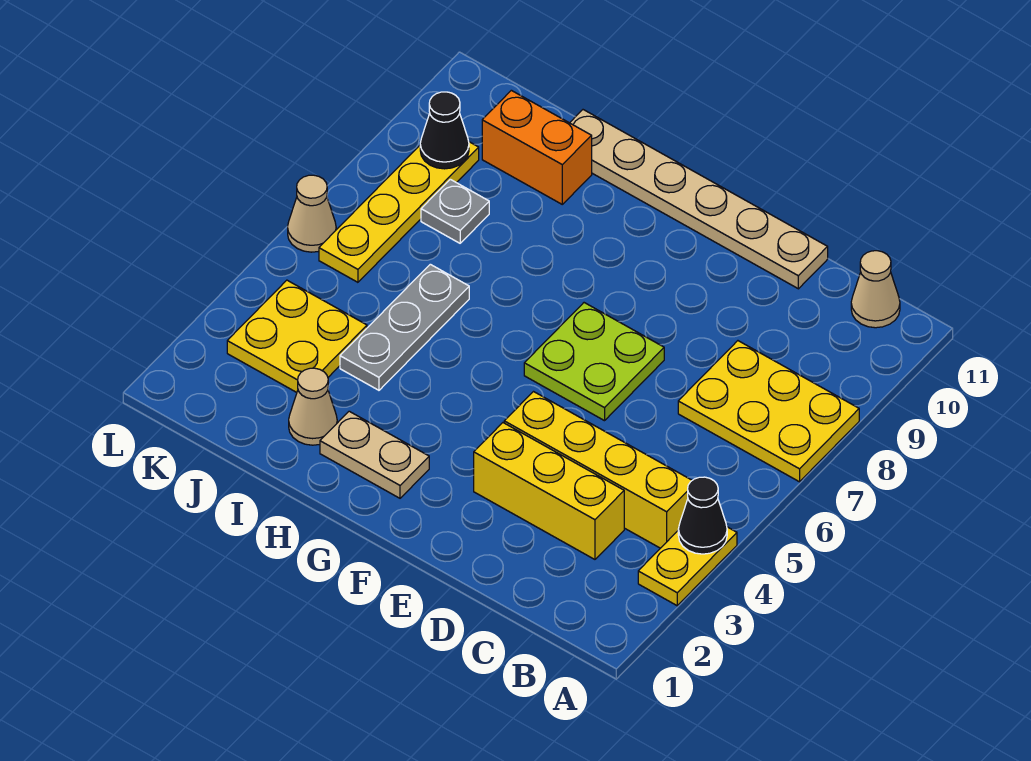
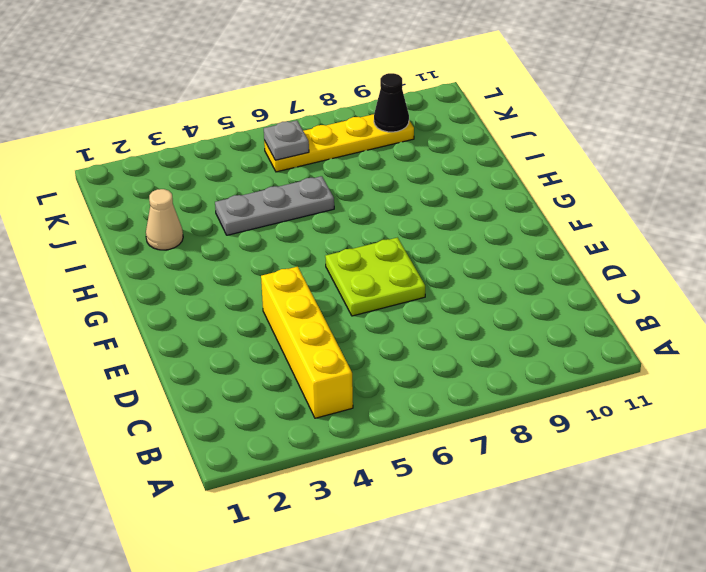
grey 1x1 plate [264,120,309,160] -> grey 1x1 plate moved to [421,179,489,243]
none -> yellow 1x2 plate [638,527,737,606]
none -> yellow 2x3 plate [678,341,859,482]
none -> tan 1x1 cone [851,251,900,328]

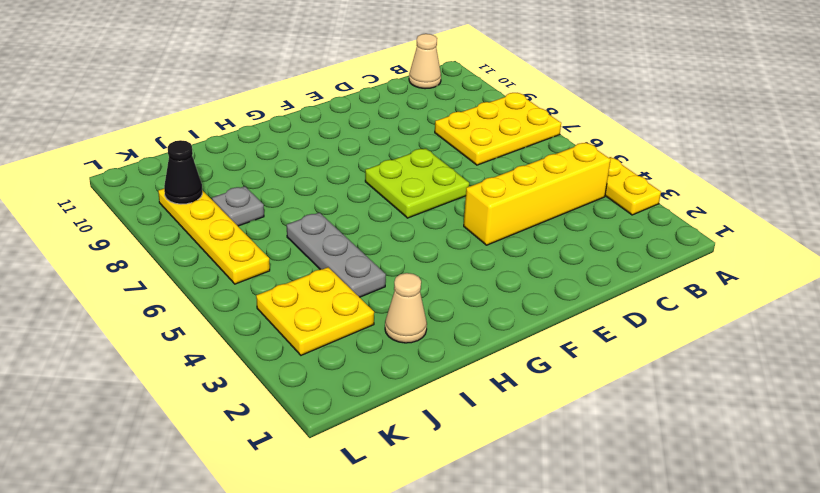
none -> yellow 1x3 brick [474,423,624,559]
none -> tan 1x6 plate [570,110,828,289]
none -> tan 1x2 plate [320,411,429,498]

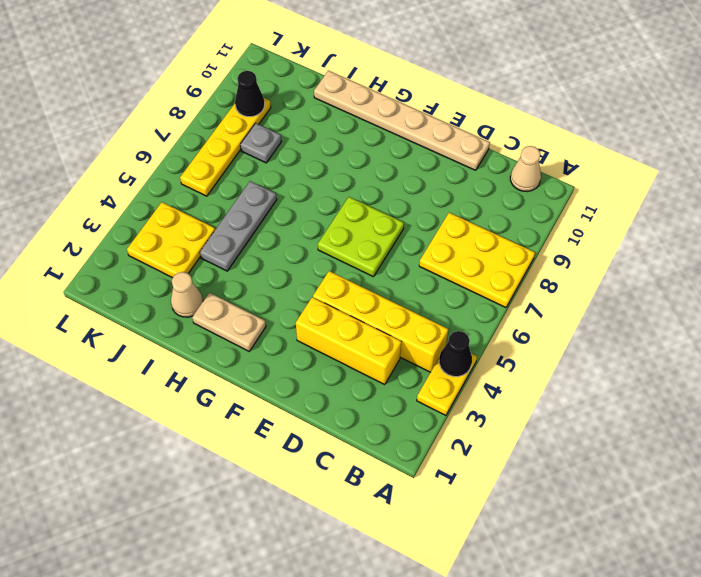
none -> orange 1x2 brick [482,90,592,204]
none -> tan 1x1 cone [288,175,336,252]

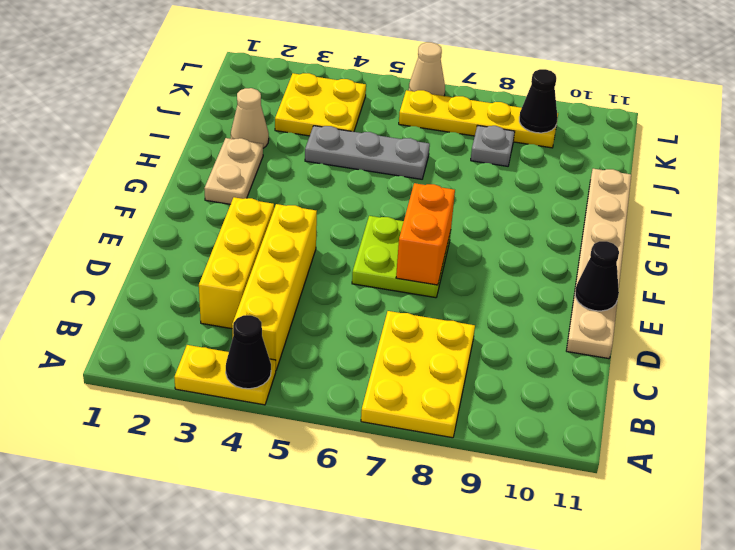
orange 1x2 brick [396,183,455,285] -> orange 1x2 brick moved to [482,90,592,204]
black 1x1 cone [575,241,619,311] -> none
none -> tan 1x1 cone [851,251,900,328]

